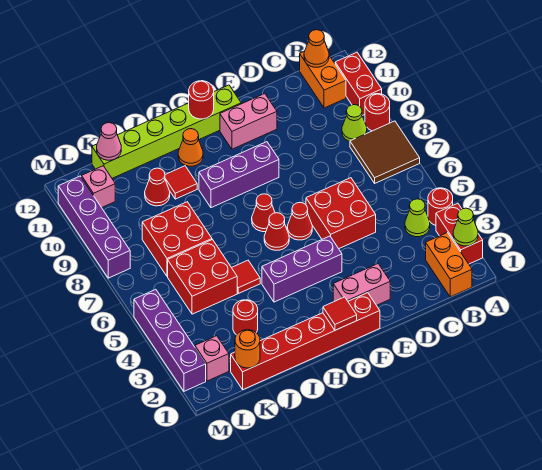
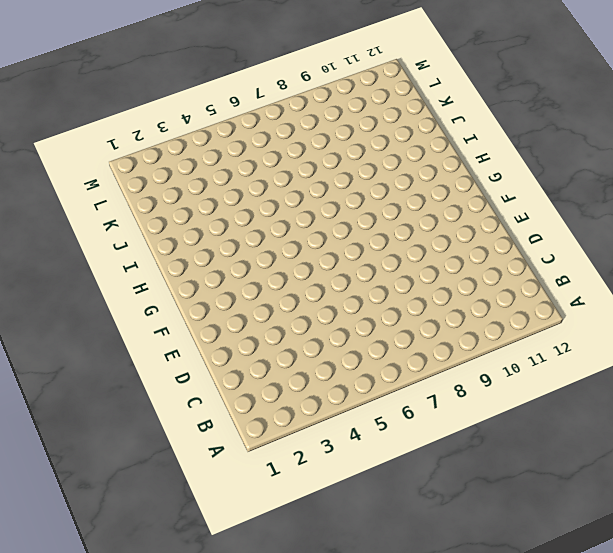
none -> red 1x2 brick [436,203,483,264]
none -> red 1x1 round brick [428,188,453,226]
none -> brown 2x2 tile [350,121,420,183]
none -> red 1x1 round brick [365,94,390,131]

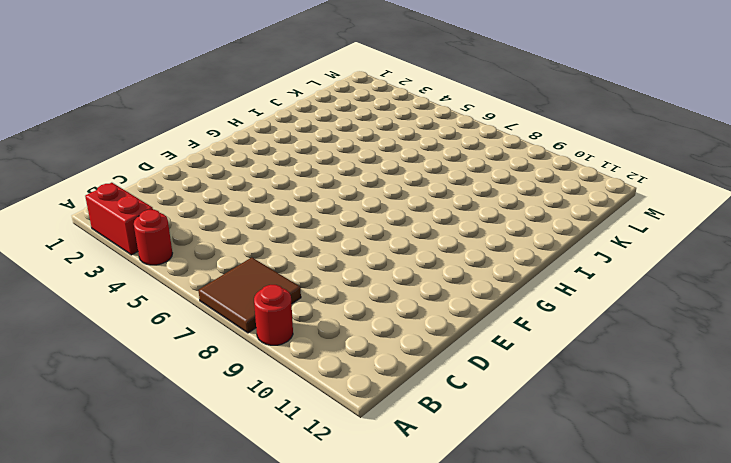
none -> red 1x2 brick [335,52,382,116]
none -> orange 1x2 brick [426,233,472,297]
none -> lime 1x1 cone [405,199,430,237]
none -> lime 1x1 cone [342,105,367,141]

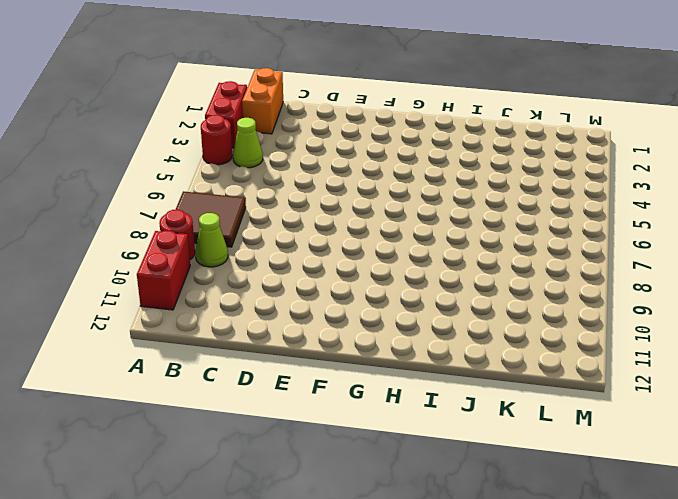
none -> orange 1x2 brick [300,51,346,108]
none -> red 2x2 brick [306,178,376,249]
none -> pink 1x2 brick [333,264,390,305]
none -> pink 1x2 brick [220,94,277,149]

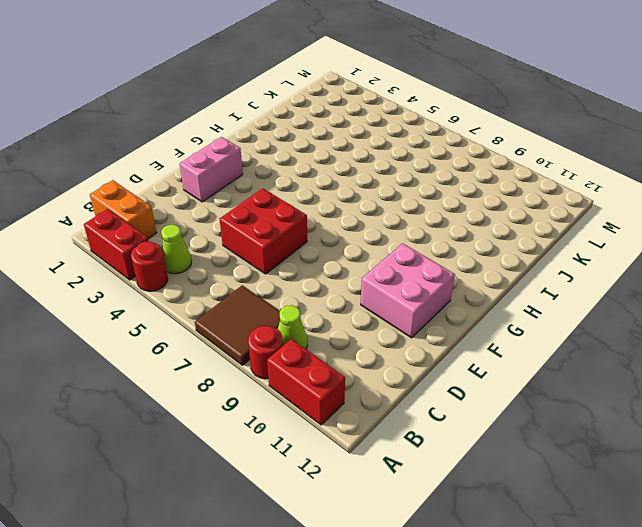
pink 2x2 brick [361,243,455,338] -> pink 1x2 brick [220,94,277,149]
none -> orange 1x2 brick [300,51,346,108]
none -> red 1x6 brick [231,293,380,389]
none -> purple 1x3 brick [262,236,342,302]
none -> red 1x1 cone [287,203,312,240]

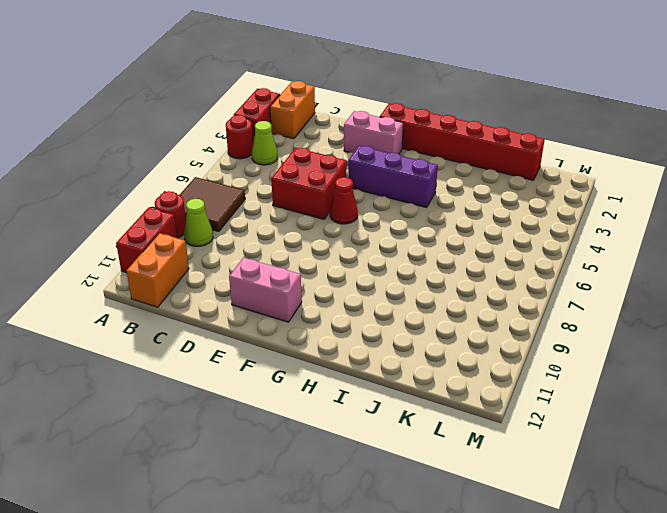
none -> purple 1x3 brick [199,142,279,208]
none -> lime 1x6 brick [92,85,241,178]
none -> red 1x1 cone [264,213,289,250]
none -> red 1x1 cone [252,194,275,232]

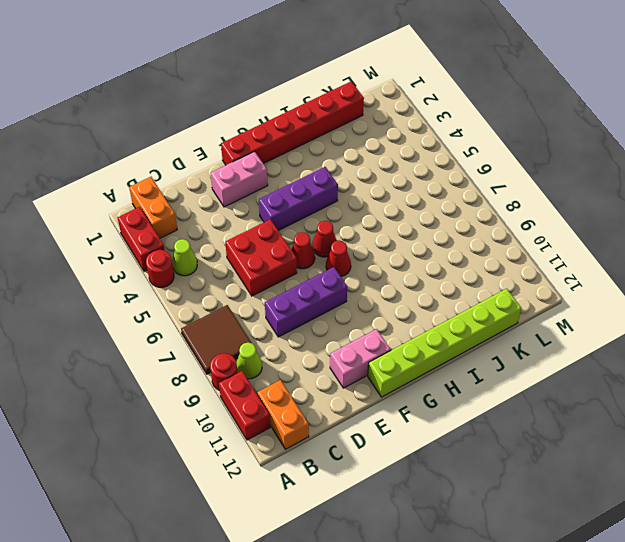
purple 1x3 brick [265,267,347,337] -> purple 1x3 brick moved to [199,142,279,208]
none -> orange 1x1 cone [178,129,203,166]
none -> red 1x1 tile [232,260,260,293]
none -> red 1x1 tile [165,166,197,199]
none -> red 1x1 round brick [233,300,258,335]

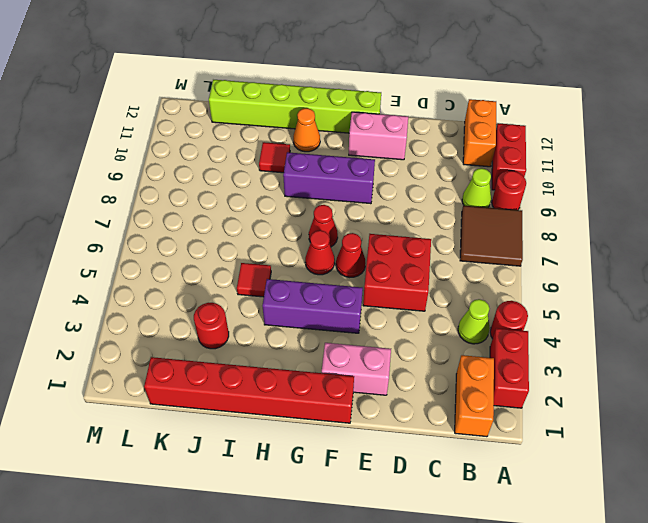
none -> red 2x2 brick [168,240,237,314]
none -> red 2x2 brick [142,202,212,276]
none -> red 1x1 cone [145,168,170,206]
none -> pink 1x1 brick [195,336,229,381]

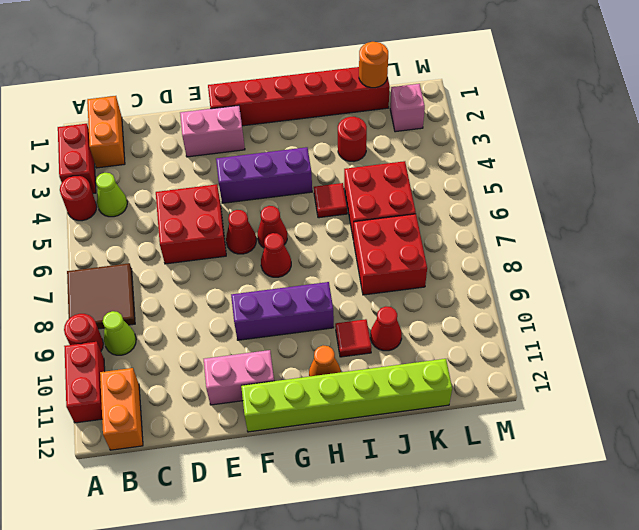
none -> pink 1x1 brick [81,166,115,208]
none -> purple 1x4 brick [134,289,206,391]
none -> purple 1x4 brick [58,176,130,278]
none -> lime 1x1 cone [453,208,478,246]

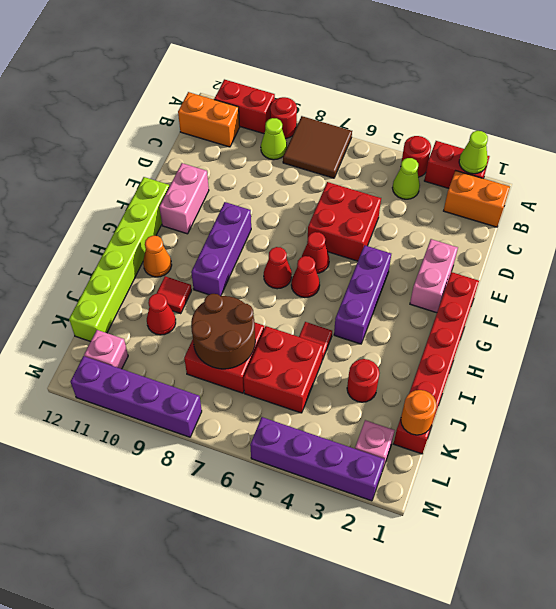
brown 2x2 round brick [191,294,255,369] -> none
none -> orange 1x1 cone [304,30,329,67]
none -> red 1x1 tile [323,297,357,330]
none -> red 1x1 round brick [189,81,214,119]
none -> pink 1x1 cone [97,123,121,160]

